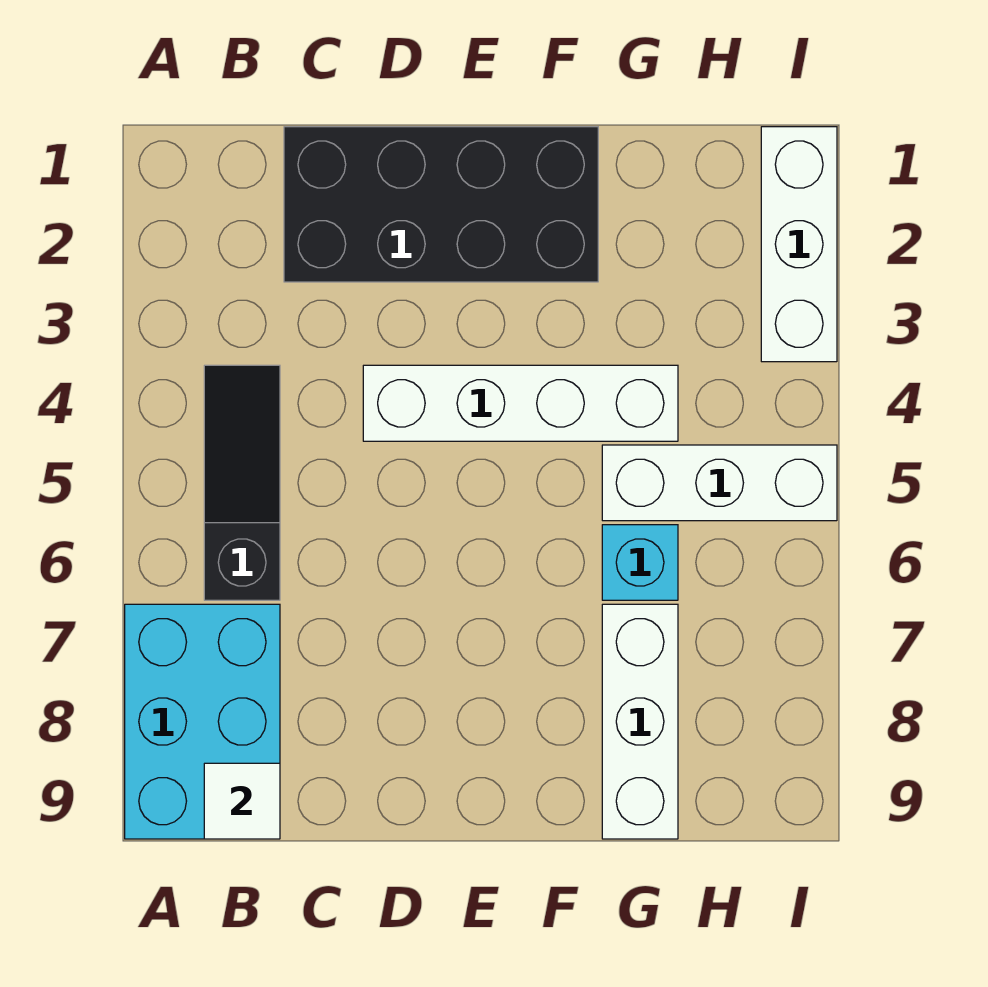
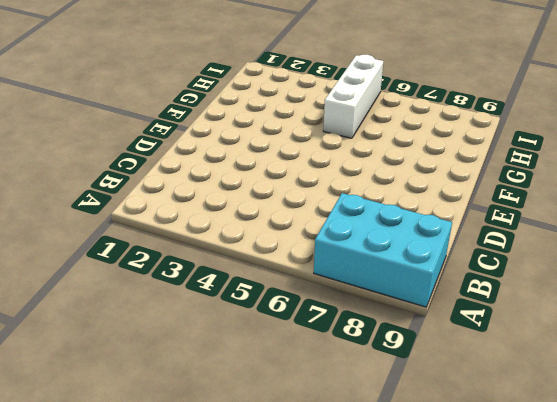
none -> black 1x3 slope [204,365,280,600]
none -> black 2x4 brick [284,127,598,282]

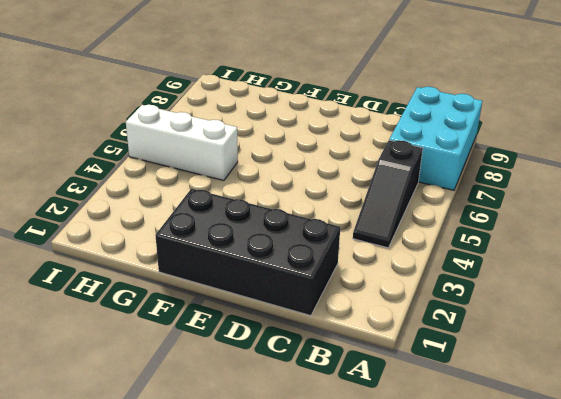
none -> white 1x4 brick [363,365,678,441]
none -> cyan 1x1 brick [602,525,678,600]

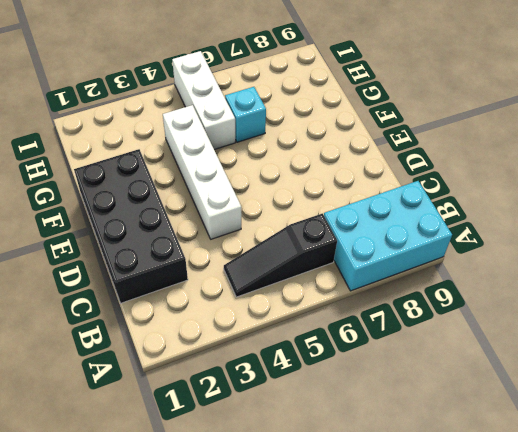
none -> white 1x3 brick [602,604,678,839]
none -> white 1x3 brick [761,127,837,362]

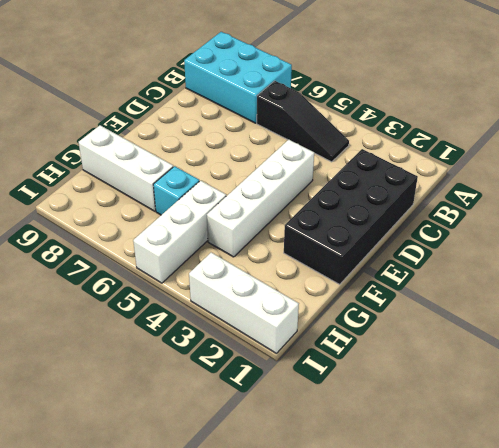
none -> white 1x1 tile [204,763,280,839]

